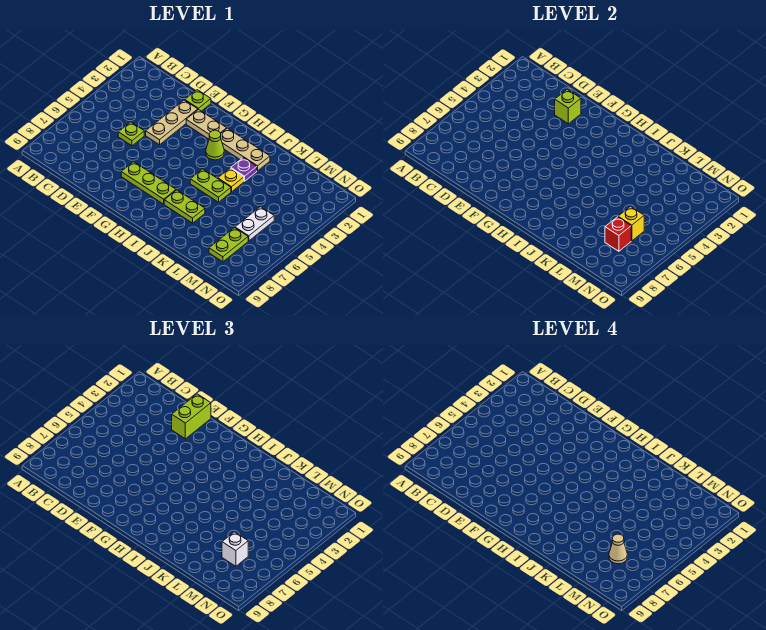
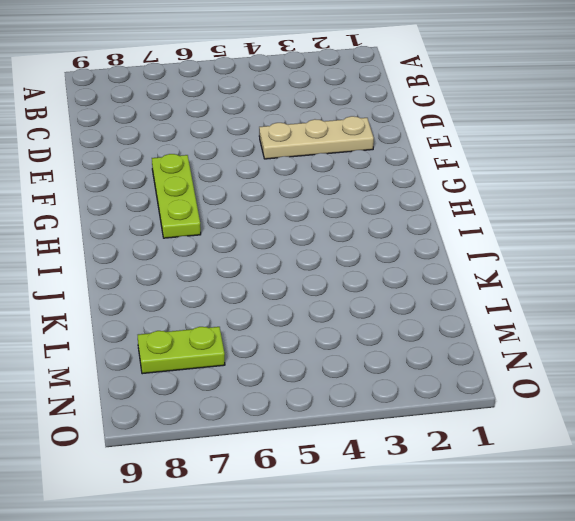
none -> lime 1x1 plate [118,122,144,146]
none -> lime 1x1 plate [185,90,211,111]
none -> tan 1x2 plate [186,109,227,139]

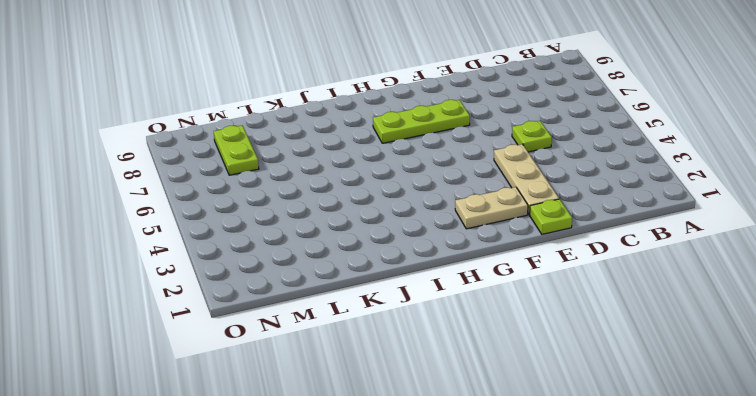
none -> tan 1x3 plate [221,128,270,171]
none -> lime 1x1 cone [206,130,224,160]
none -> lime 1x2 plate [190,169,231,202]

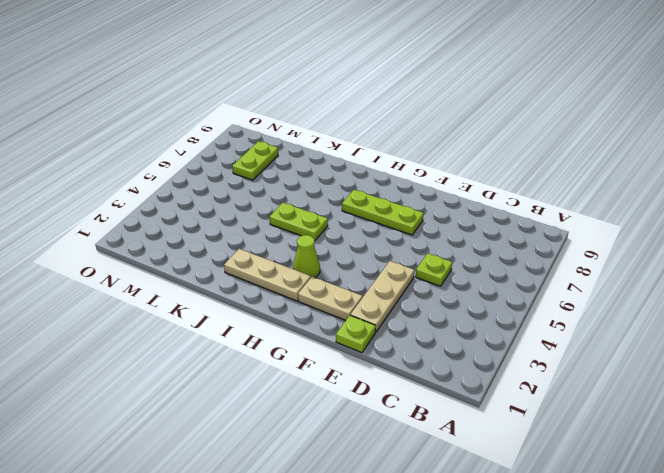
none -> lime 1x2 plate [164,190,205,223]
none -> purple 1x1 plate [231,158,257,181]
none -> yellow 1x1 plate [218,168,244,192]

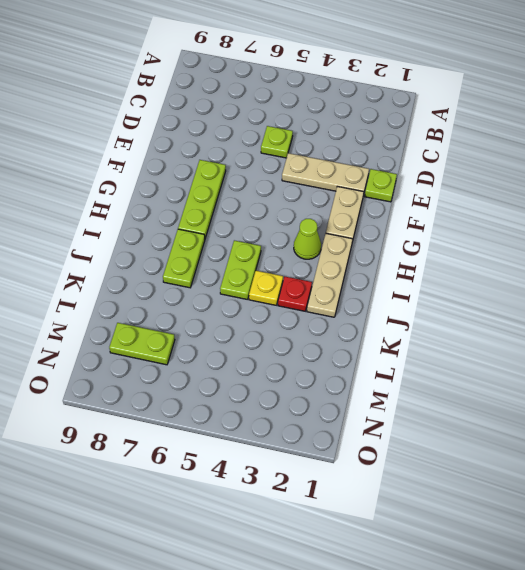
red 1x1 plate [278,277,312,311] -> purple 1x1 plate [231,158,257,181]
none -> white 1x2 plate [235,207,274,241]
none -> lime 1x1 brick [555,89,581,124]
none -> yellow 1x1 brick [618,207,644,241]

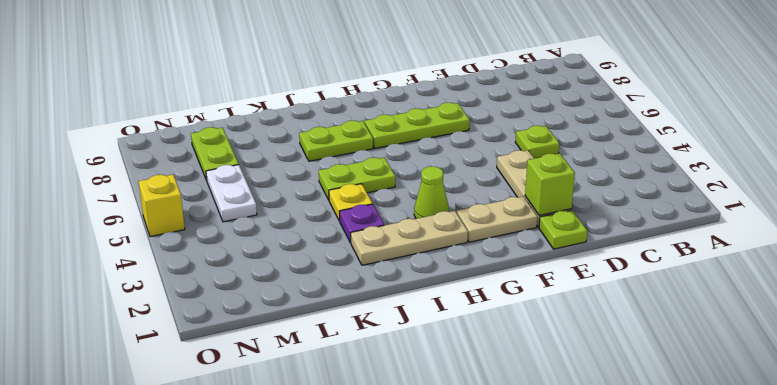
yellow 1x1 brick [139,175,185,237] -> yellow 1x1 brick moved to [618,207,644,241]
none -> red 1x1 brick [605,217,631,251]
none -> lime 1x2 brick [172,394,211,439]
none -> white 1x1 brick [222,532,248,566]

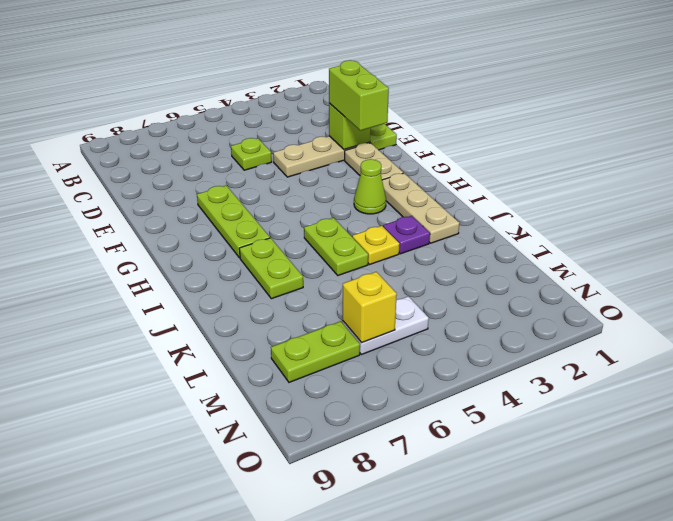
lime 1x2 brick [329,60,389,131] -> lime 1x2 brick turned to [172,394,211,439]
none -> red 1x1 brick [605,217,631,251]
none -> white 1x1 brick [222,532,248,566]
none -> tan 1x1 cone [609,534,627,564]

